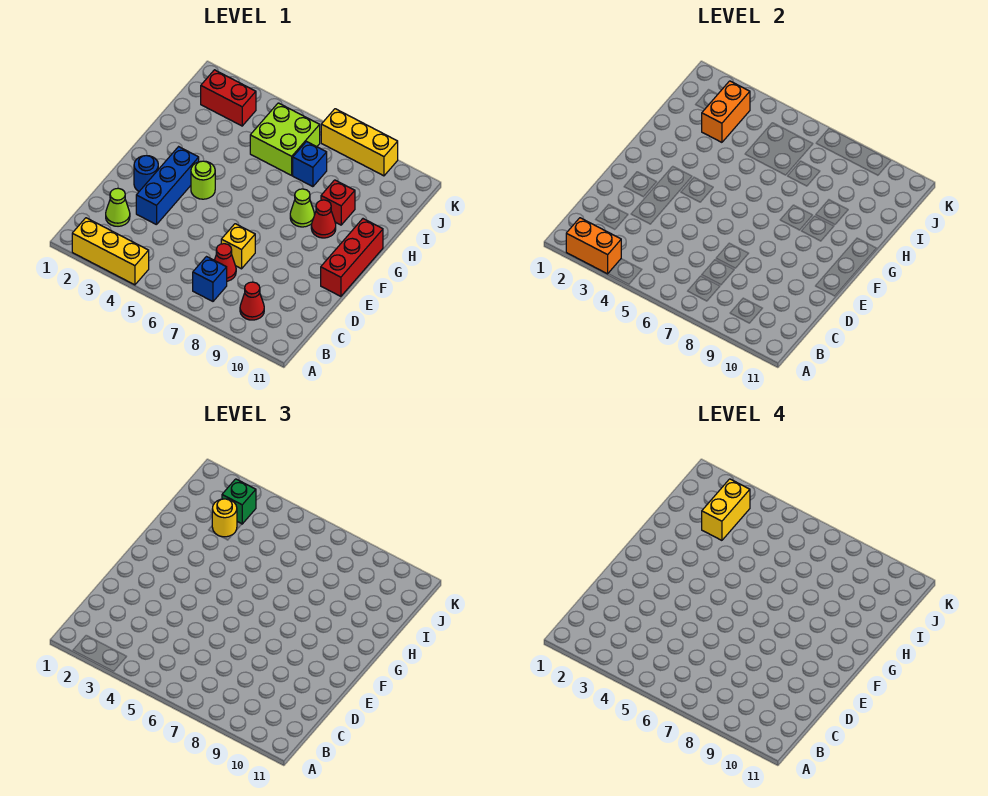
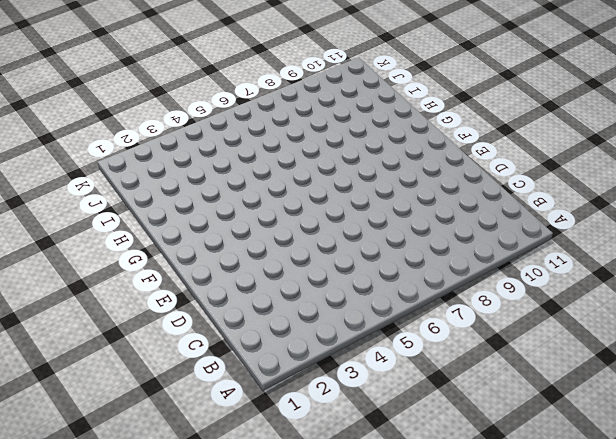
none -> yellow 1x3 brick [72,218,149,285]
none -> blue 1x1 brick [193,257,227,301]
none -> red 1x1 cone [240,282,264,320]

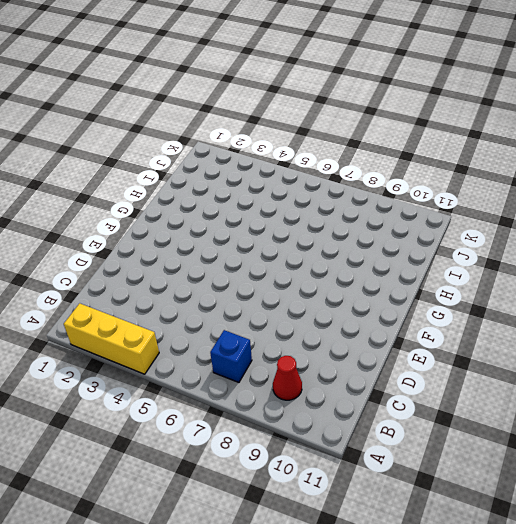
none -> lime 1x1 cone [106,188,130,226]
none -> red 1x1 cone [214,244,236,281]
none -> blue 1x3 brick [136,147,199,225]

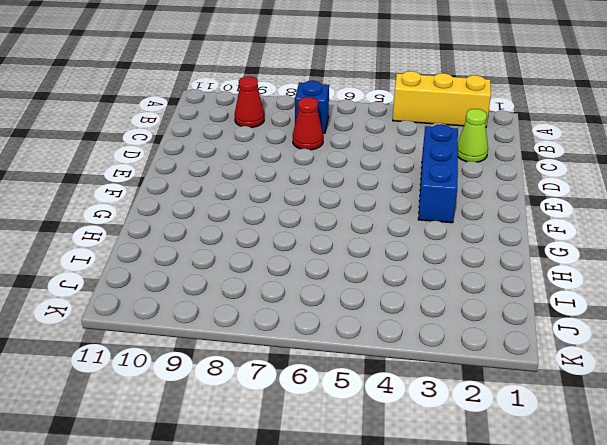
none -> yellow 1x1 brick [221,224,255,269]
none -> blue 1x1 round brick [134,156,158,191]
none -> red 1x3 brick [321,219,383,296]

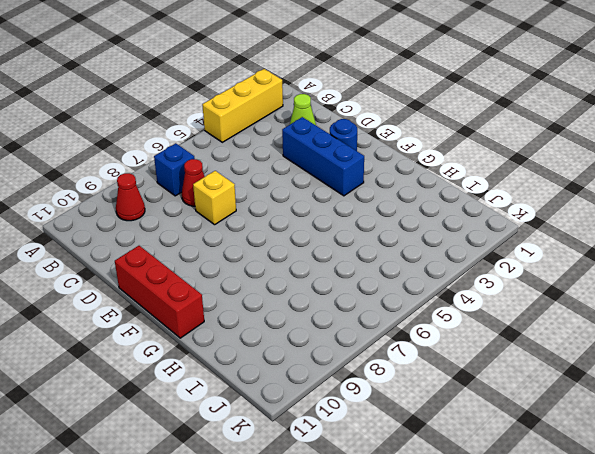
none -> lime 1x1 round brick [191,161,215,199]
none -> lime 1x1 cone [290,189,315,227]
none -> red 1x1 cone [311,200,336,238]

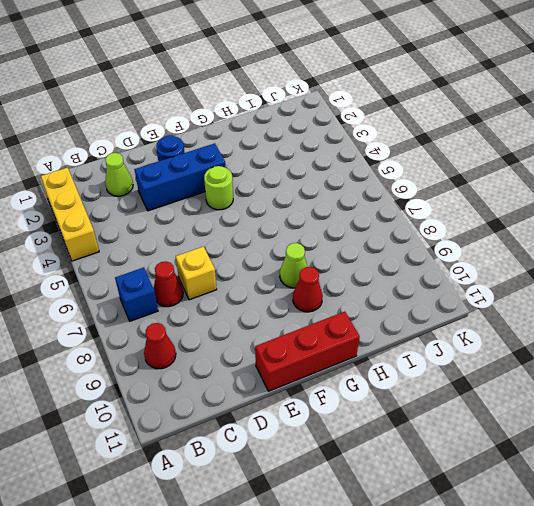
none -> red 1x1 brick [321,180,355,225]
none -> lime 2x2 brick [250,103,320,175]
none -> blue 1x1 brick [293,142,327,187]

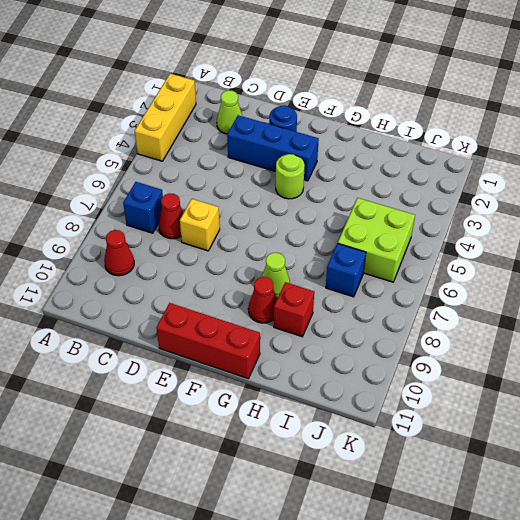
none -> red 1x2 brick [201,70,256,126]
none -> yellow 1x3 brick [321,109,398,176]
none -> orange 1x2 brick [566,218,621,274]

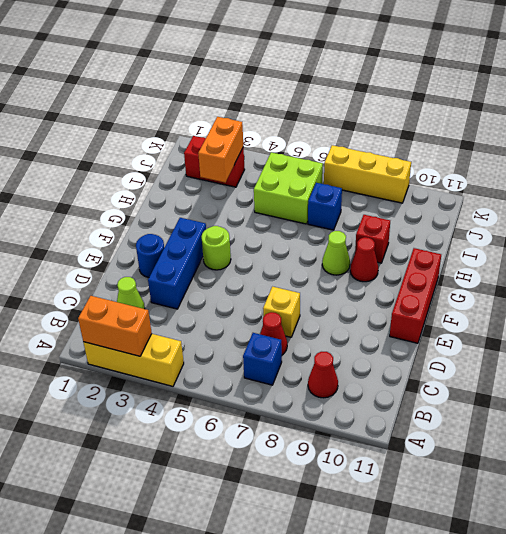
none -> yellow 1x1 round brick [212,499,237,537]
none -> green 1x1 brick [222,479,256,524]
none -> yellow 1x2 brick [702,479,750,540]

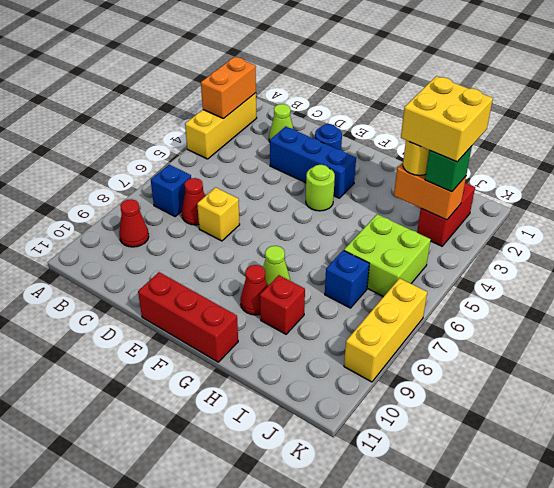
yellow 2x2 brick [401,76,493,162] -> yellow 1x2 brick [702,479,750,540]

